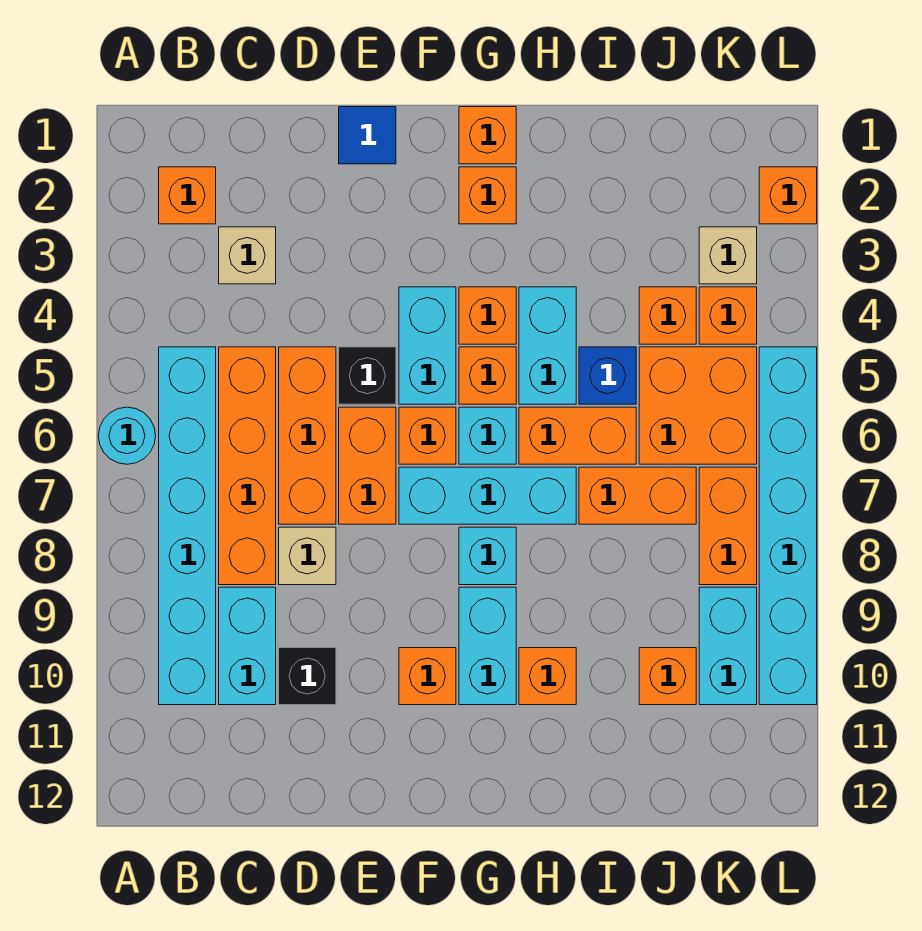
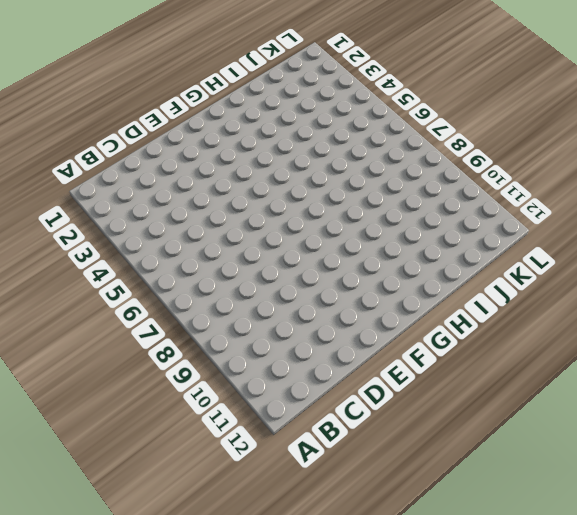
none -> cyan 1x1 round brick [98,407,156,464]
none -> orange 1x1 brick [159,167,216,224]
none -> cyan 1x6 brick [159,347,216,705]
none -> tan 1x1 brick [219,227,276,284]

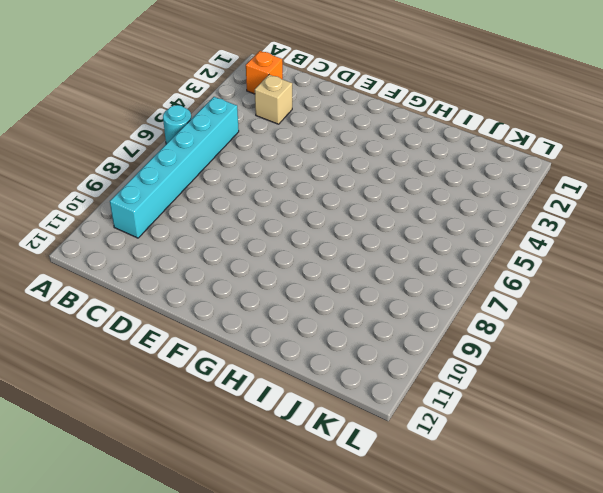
none -> orange 1x4 brick [219,347,276,585]
none -> cyan 1x2 brick [219,587,276,705]
none -> orange 1x3 brick [279,347,336,524]
none -> tan 1x1 brick [279,527,336,585]

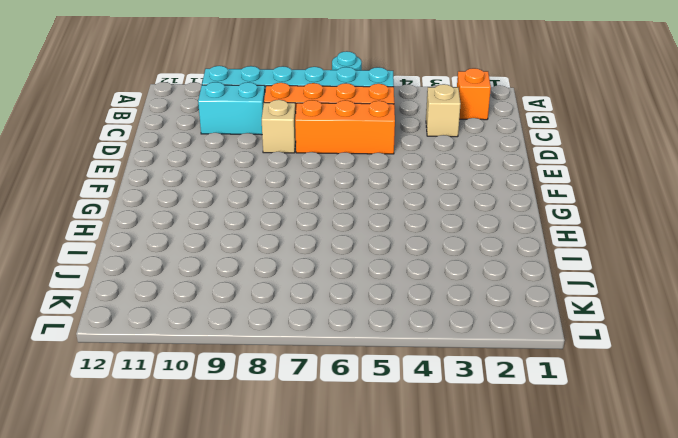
none -> black 1x1 brick [279,648,336,705]
none -> blue 1x1 tile [339,107,396,164]
none -> black 1x1 brick [339,347,396,404]
none -> orange 1x2 brick [339,407,396,524]

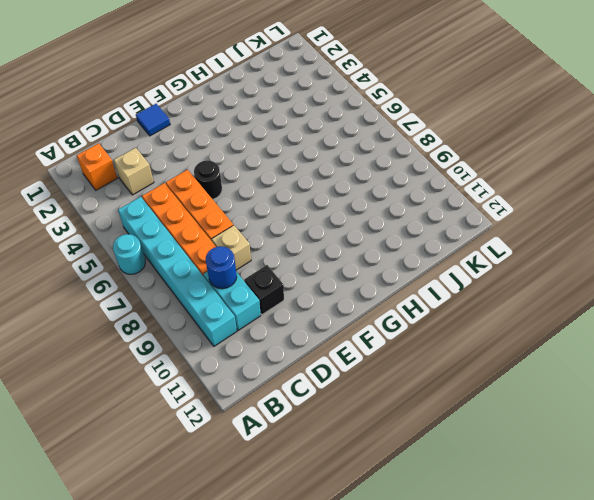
blue 1x1 round brick [206,246,237,289] -> none
black 1x1 round brick [194,160,222,199] -> black 1x1 brick [339,347,396,404]
none -> orange 1x2 brick [339,407,396,524]
none -> cyan 1x2 brick [399,287,456,404]
none -> orange 1x1 brick [399,407,456,464]
none -> cyan 1x3 brick [399,467,576,524]

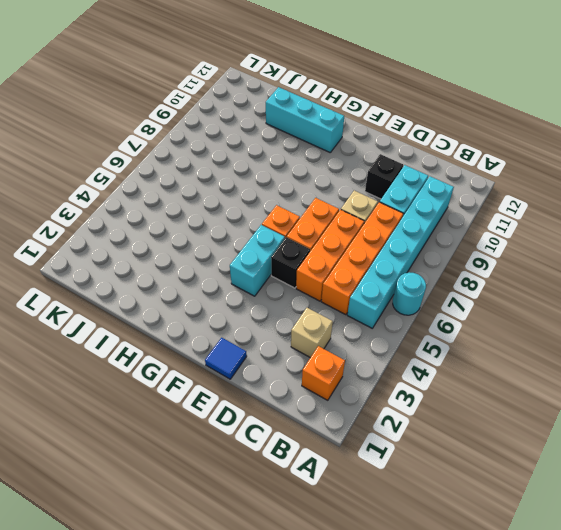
cyan 1x3 brick [266,87,344,152] -> cyan 1x3 brick moved to [399,467,576,524]
none -> orange 1x1 brick [399,648,456,705]
none -> orange 1x1 brick [459,107,516,164]
none -> orange 1x1 brick [459,167,516,224]
none -> orange 1x1 brick [459,287,516,344]

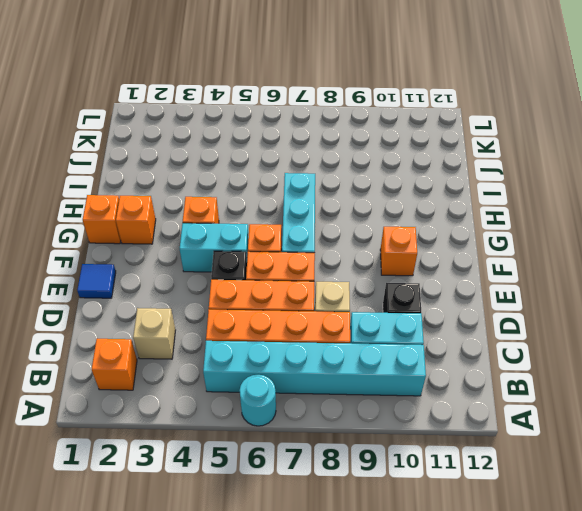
none -> orange 1x1 brick [459,347,516,404]
none -> cyan 1x1 brick [459,407,516,464]
none -> cyan 1x1 brick [459,527,516,585]
none -> cyan 1x2 brick [459,587,516,705]

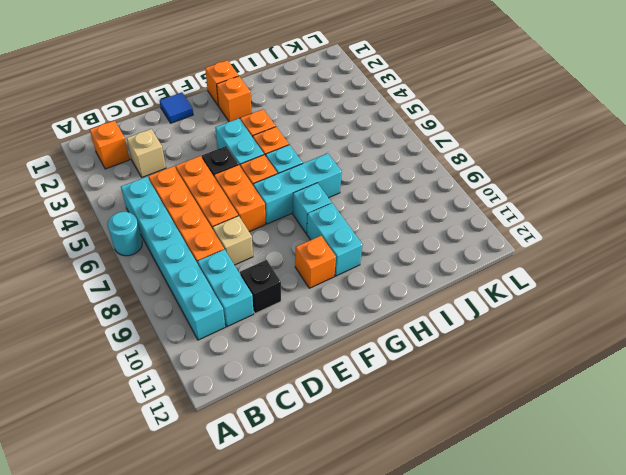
none -> cyan 1x2 brick [519,287,576,404]
none -> orange 1x2 brick [519,407,636,464]
none -> orange 1x1 brick [519,648,576,705]
none -> blue 1x1 brick [579,347,636,404]

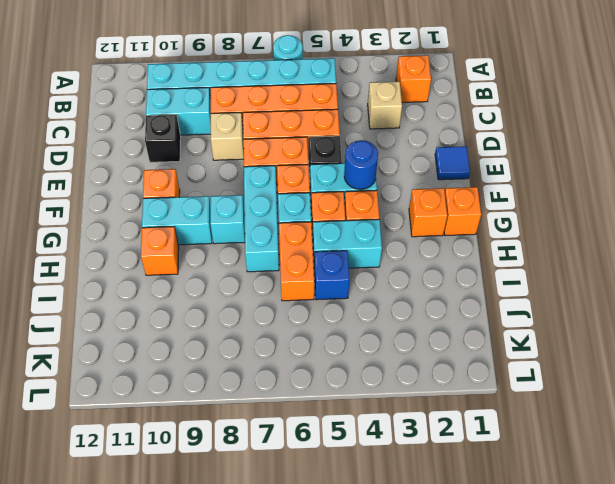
blue 1x1 round brick [344,140,378,189] -> none
none -> orange 1x2 brick [579,467,696,524]
none -> orange 1x1 brick [639,287,696,344]
none -> orange 2x2 brick [639,347,757,464]
none -> orange 1x1 brick [639,648,696,705]

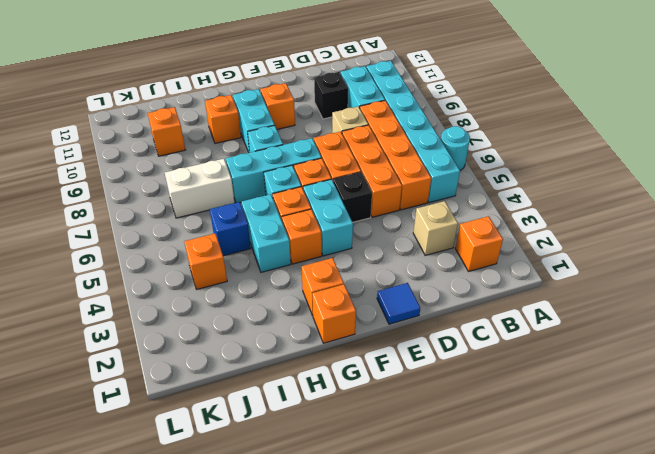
white 1x2 brick [165,159,235,218] -> orange 1x2 brick [579,467,696,524]
none -> orange 1x2 brick [519,407,636,464]
none -> orange 2x2 brick [639,347,757,464]
none -> tan 1x1 brick [699,227,757,284]
none -> orange 1x1 brick [699,287,757,344]

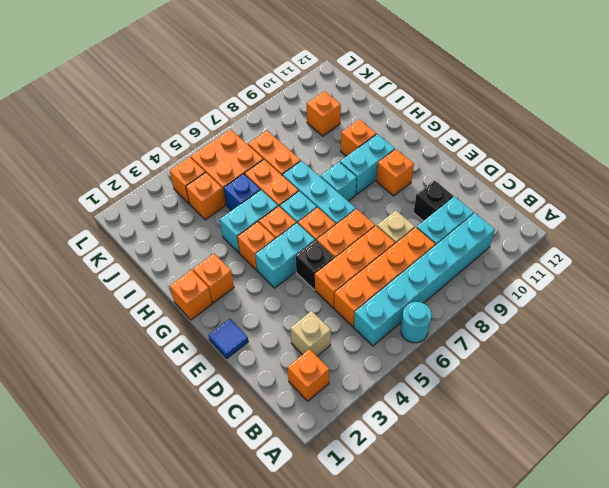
none -> tan 1x1 brick [699,227,757,284]
none -> orange 1x2 brick [699,467,757,585]
none -> cyan 1x2 brick [699,587,757,705]
none -> orange 1x1 brick [759,167,817,224]

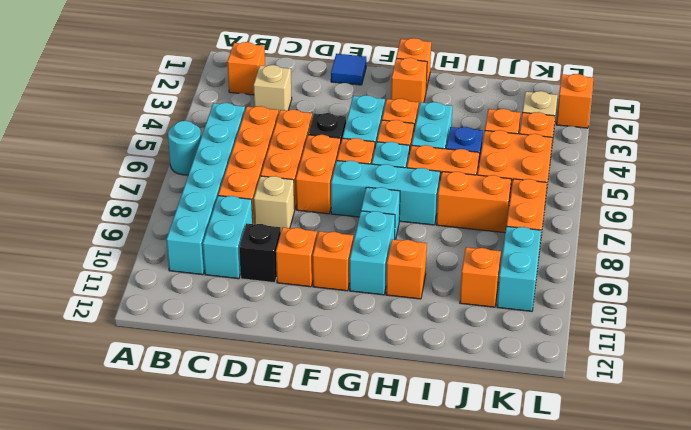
orange 1x1 brick [276,227,317,287] -> none
none -> cyan 1x6 brick [759,347,817,705]

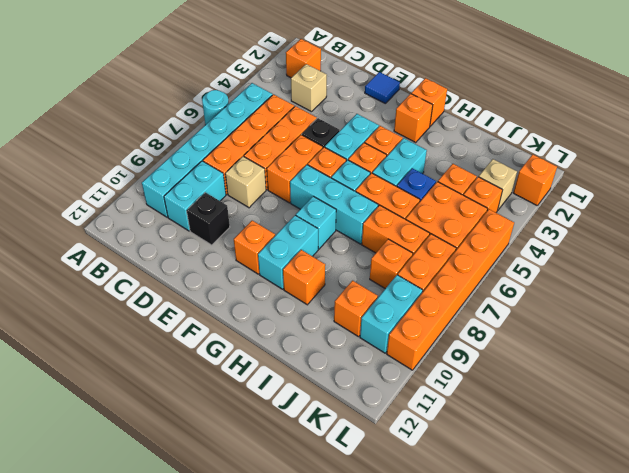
orange 1x1 brick [370,239,413,289] -> none
orange 1x6 brick [387,209,514,370] -> cyan 1x6 brick [759,347,817,705]

